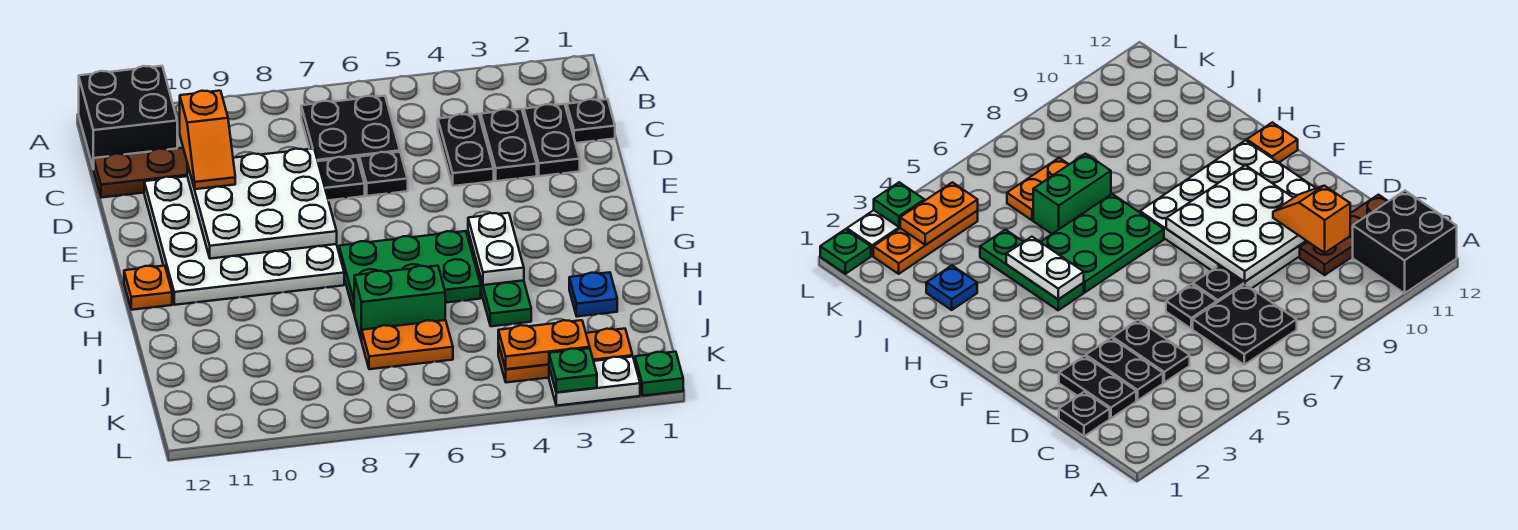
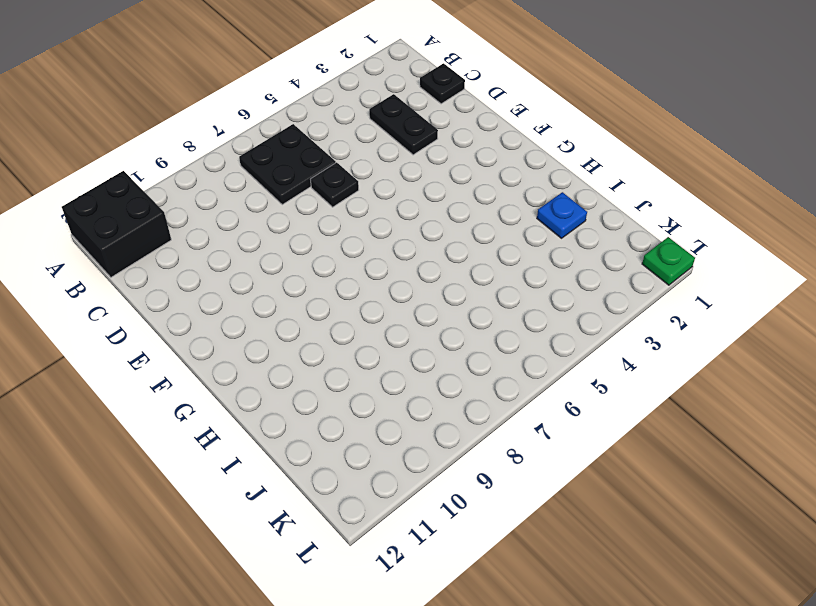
none -> black 1x2 plate [524,104,580,176]
none -> black 1x2 plate [438,114,494,186]
none -> brown 1x3 plate [94,148,187,198]

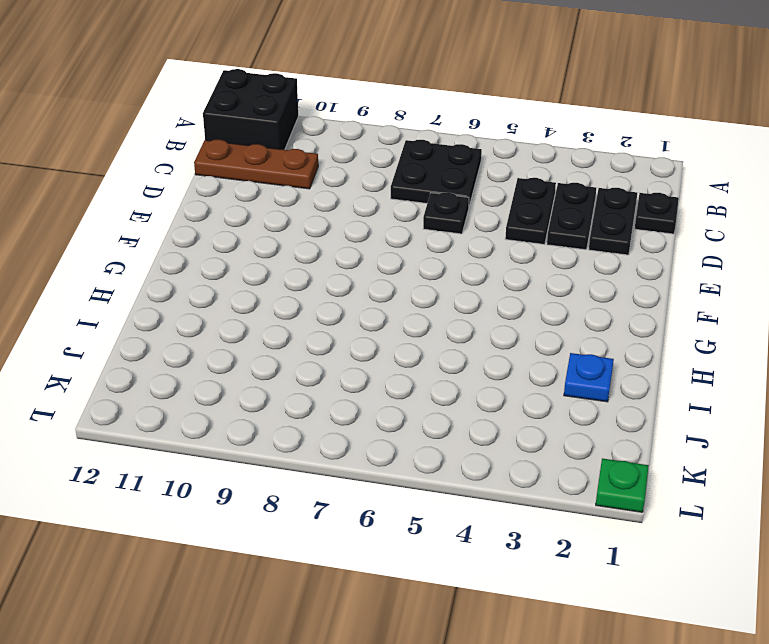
none -> black 1x1 plate [318,157,365,200]
none -> white 4x4 plate [144,176,344,305]
none -> green 1x3 plate [468,232,531,326]

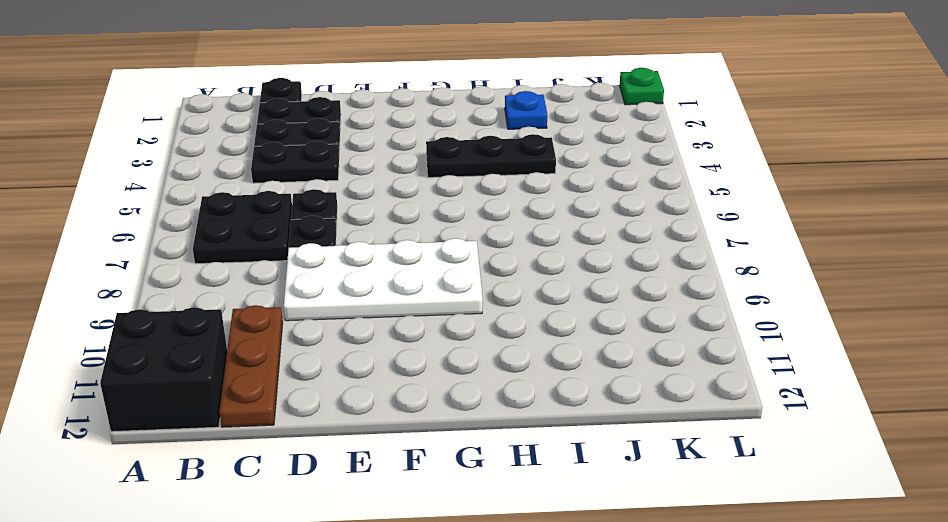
white 2x4 plate [284,238,483,321] -> white 4x4 plate [144,176,344,305]
black 1x3 plate [426,134,556,178] -> green 1x3 plate [468,232,531,326]
none -> green 2x3 plate [339,231,481,312]
none -> orange 1x1 plate [124,266,172,310]
none -> green 1x2 brick [354,266,445,341]

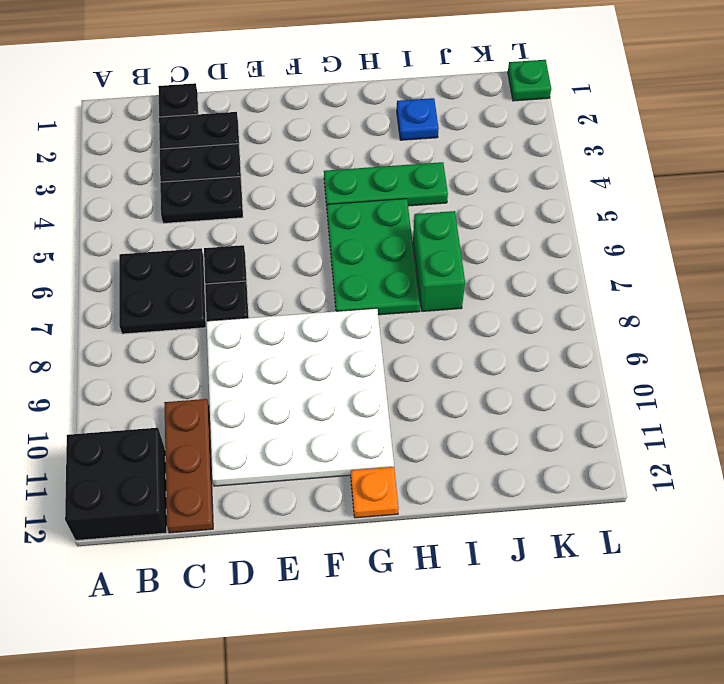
none -> orange 1x2 plate [362,320,453,369]
none -> orange 1x3 plate [498,329,633,382]
none -> white 1x2 plate [549,357,640,406]

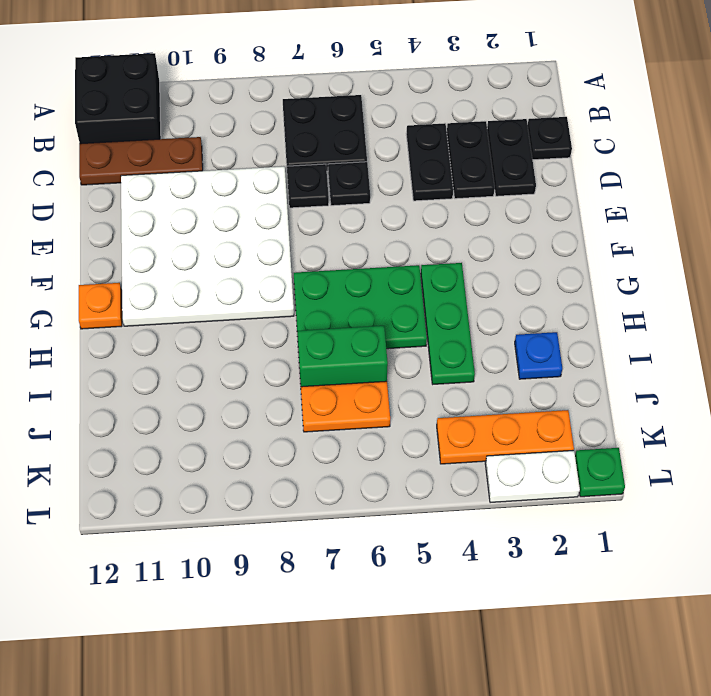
none -> white 3x3 plate [187,148,337,259]
none -> white 1x2 plate [468,213,524,285]
none -> orange 1x2 plate [498,320,590,369]

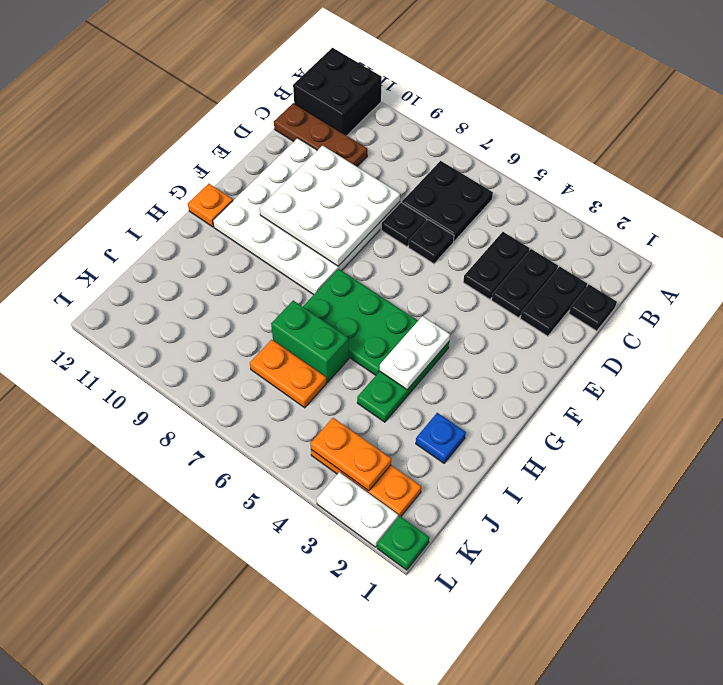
none -> green 1x1 plate [549,348,597,392]
none -> orange 1x2 slope [180,91,235,189]

